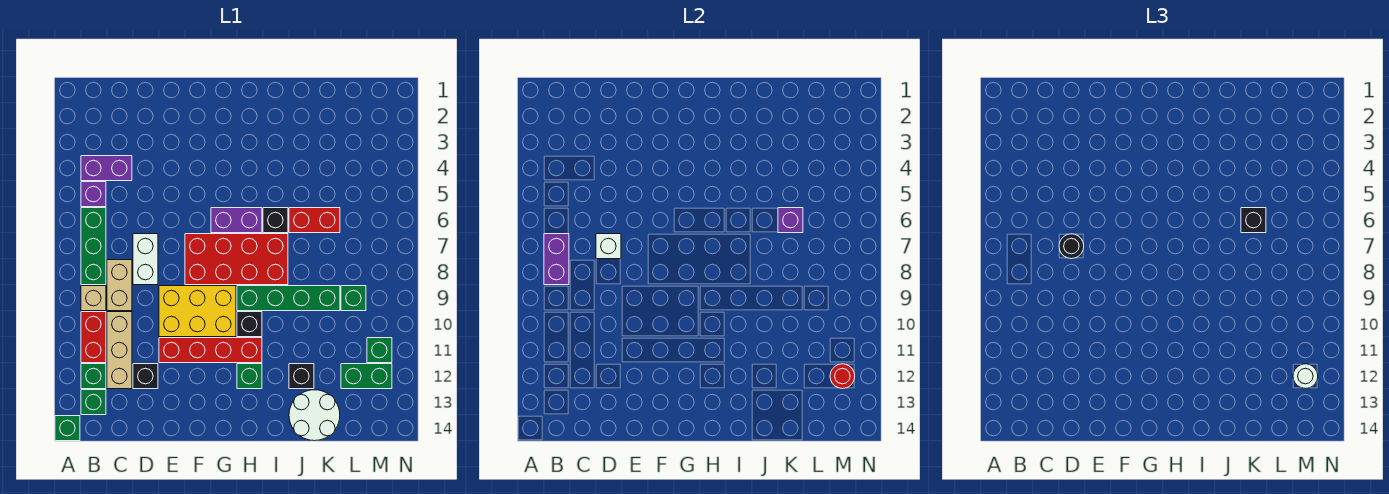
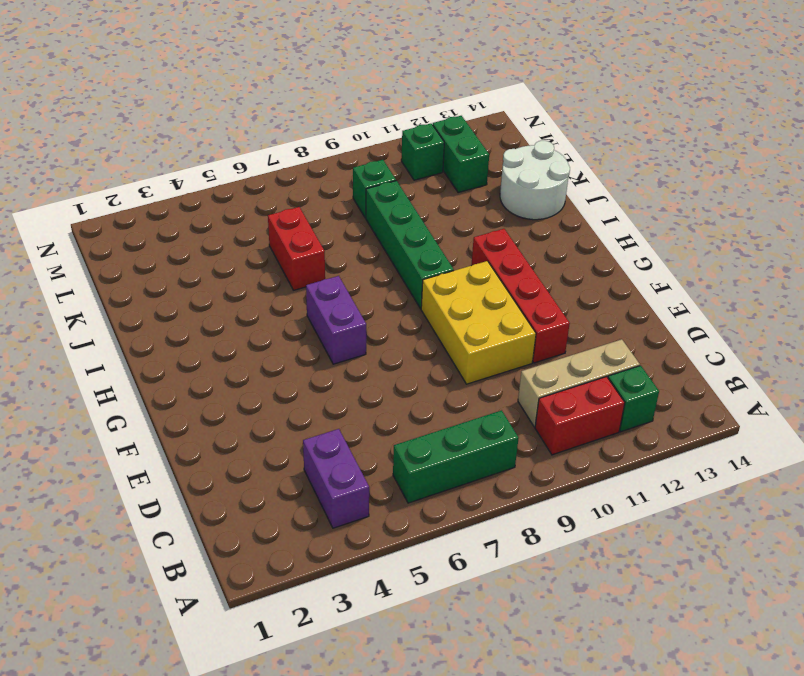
none -> green 1x1 brick [55,416,80,441]
none -> purple 1x1 brick [81,182,106,207]
none -> tan 1x1 brick [81,286,106,311]
none -> green 1x1 brick [81,390,106,415]

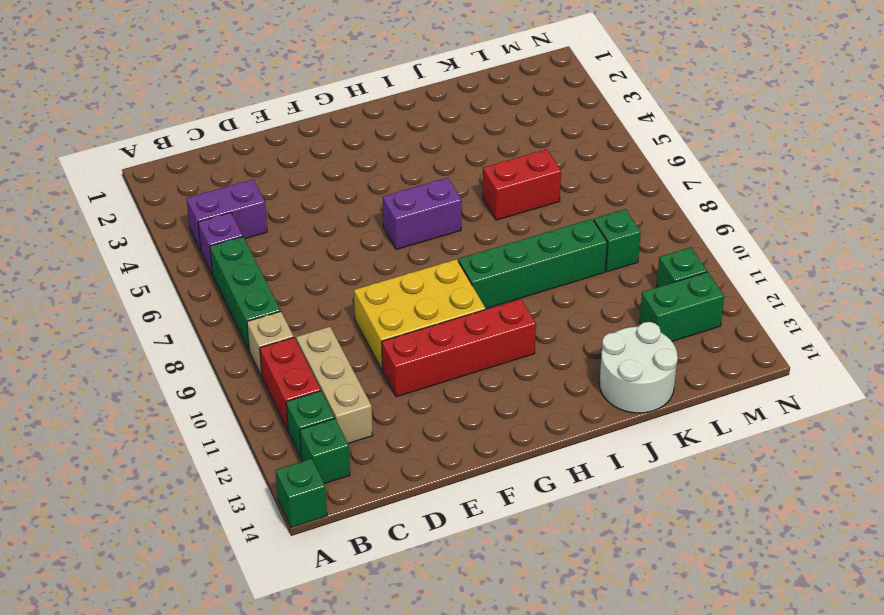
none -> tan 1x2 brick [107,260,132,311]
none -> white 1x2 brick [133,234,158,285]
none -> black 1x1 brick [133,364,158,389]
none -> red 2x4 brick [185,234,288,285]

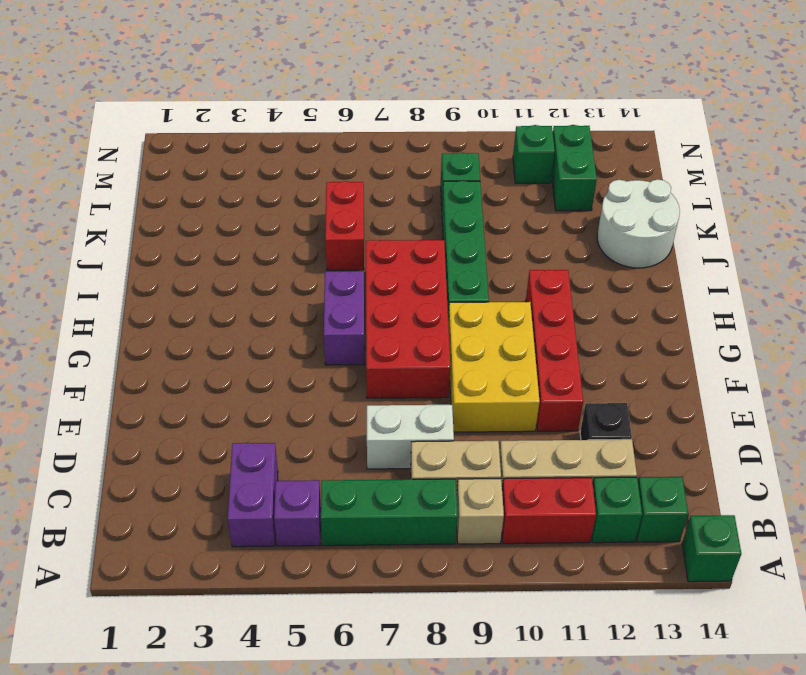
none -> black 1x1 brick [237,312,262,337]
none -> green 1x1 brick [237,364,262,389]
none -> black 1x1 brick [263,208,288,233]
none -> black 1x1 brick [289,364,314,389]

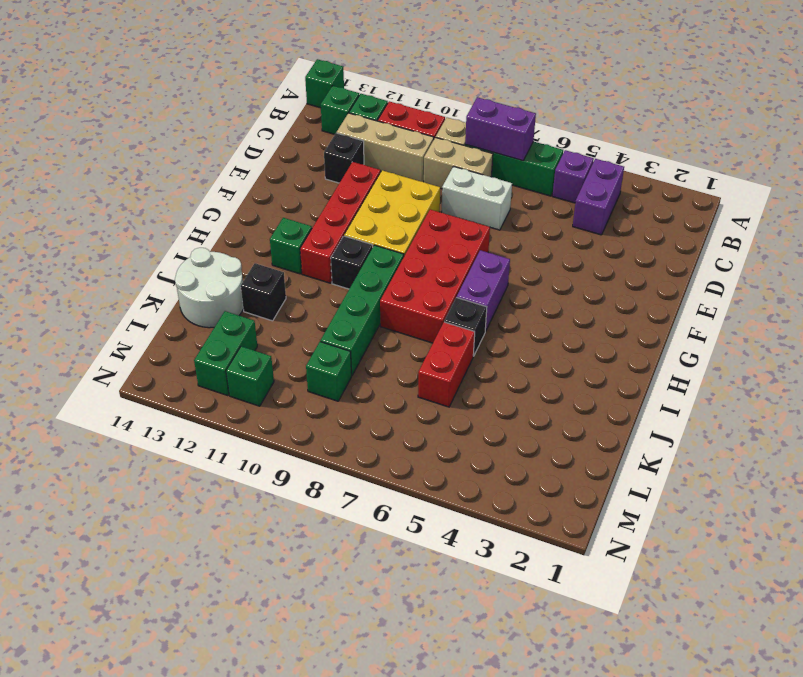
none -> white 1x1 brick [596,234,621,259]
none -> purple 1x1 brick [778,208,803,233]
none -> red 1x1 round brick [830,364,855,389]
none -> black 1x1 round brick [1059,234,1084,259]

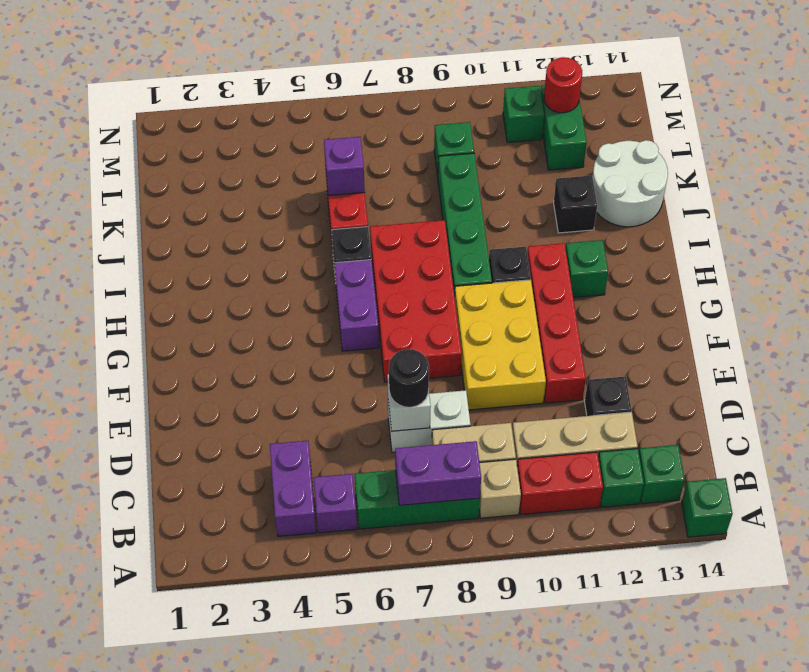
none -> black 1x1 brick [1241,208,1266,233]
none -> white 1x1 round brick [1293,364,1318,389]

